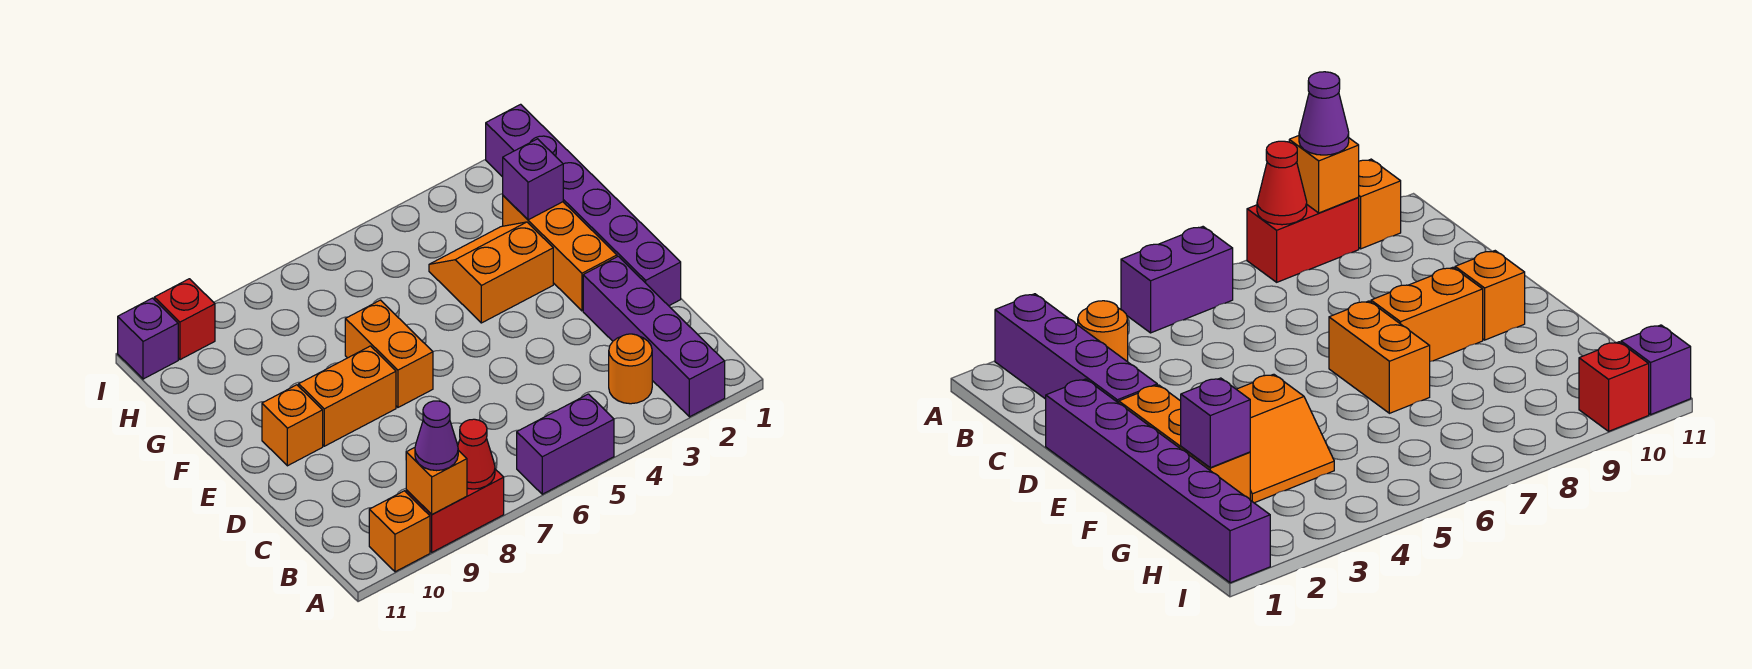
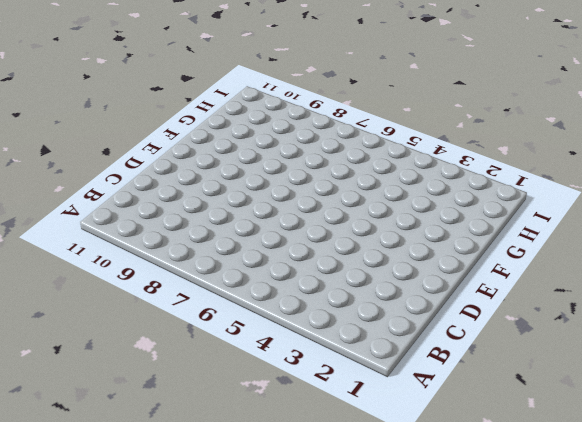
none -> purple 1x4 brick [583,256,725,417]
none -> purple 1x2 brick [517,394,614,494]
none -> red 1x2 brick [406,469,504,552]

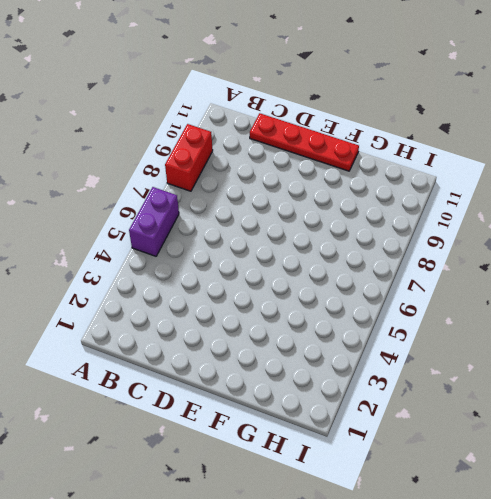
red 1x4 plate [250,113,359,171] -> none
none -> purple 1x4 brick [583,256,725,417]
none -> orange 1x1 brick [369,491,430,572]
none -> orange 1x1 round brick [609,334,652,404]

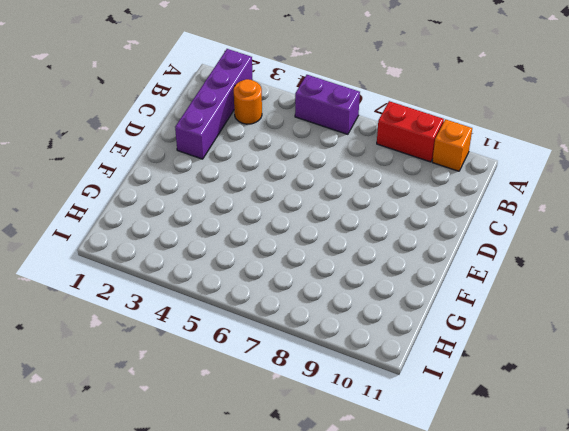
none -> purple 1x6 brick [486,104,681,306]
none -> orange 1x3 brick [503,196,617,311]
none -> orange 1x2 brick [345,300,433,407]

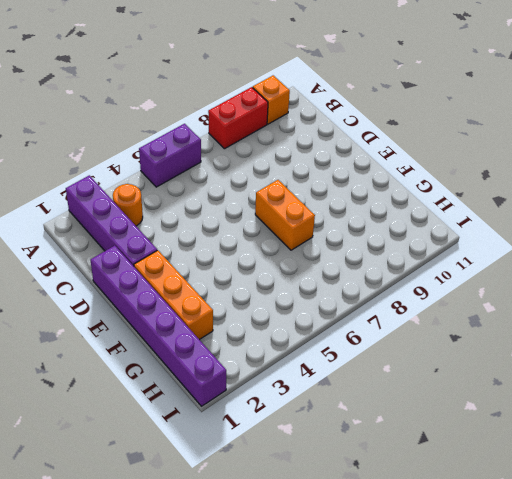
none -> orange 1x2 brick [299,346,396,446]
none -> orange 1x1 brick [262,385,323,466]
none -> orange 2x2 slope [429,222,553,323]

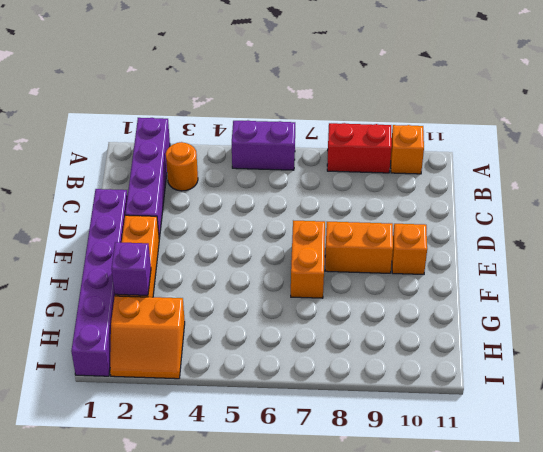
orange 2x2 slope [110,296,185,379] -> orange 2x2 slope moved to [429,222,553,323]
none -> red 1x1 brick [154,279,215,360]
none -> purple 1x1 brick [118,298,178,379]
none -> red 1x1 cone [458,419,495,489]

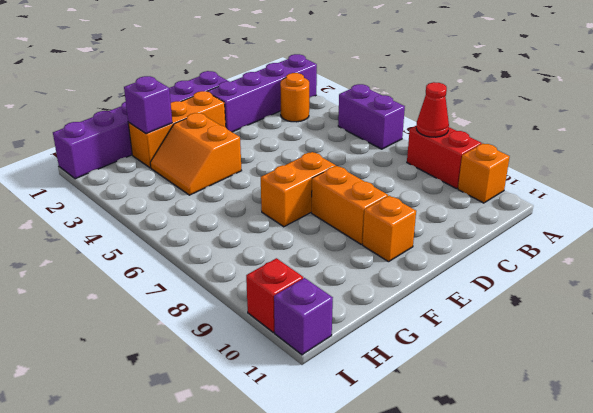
none -> orange 1x1 brick [406,448,467,514]
none -> purple 1x1 cone [415,401,458,471]

